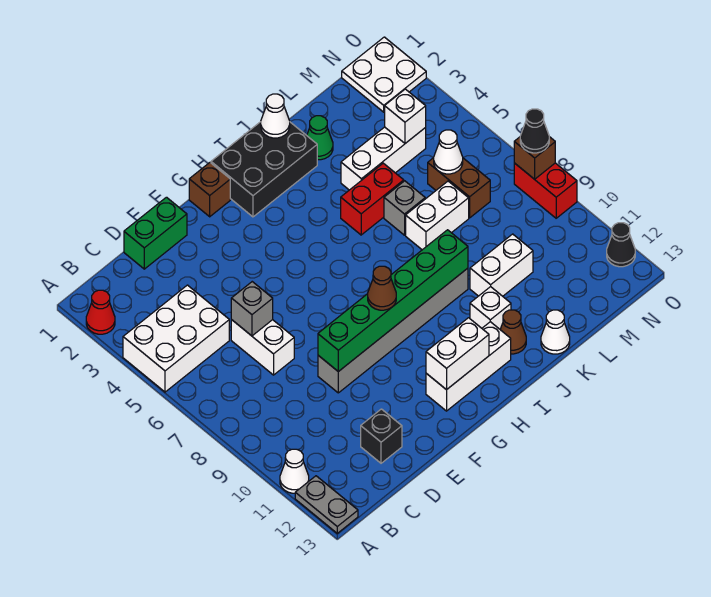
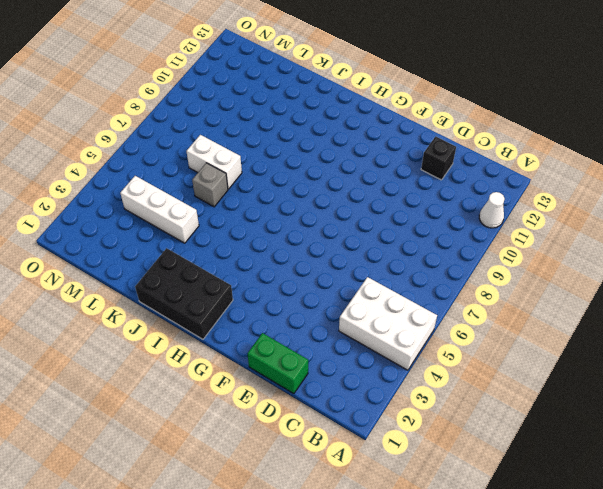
none -> red 1x1 cone [86,290,115,334]
none -> grey 1x2 plate [295,476,358,533]
none -> white 1x2 brick [231,320,294,375]
none -> grey 1x6 brick [318,268,468,393]

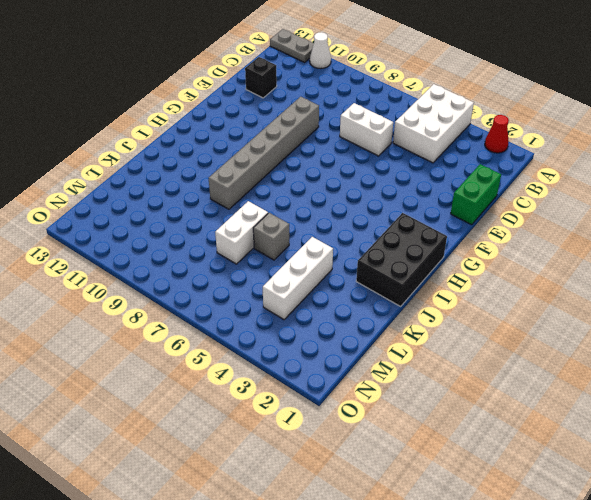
none -> brown 1x1 brick [189,163,230,217]
none -> white 1x3 brick [426,322,511,411]
none -> red 1x2 brick [341,163,404,235]
none -> white 1x1 brick [470,287,511,329]

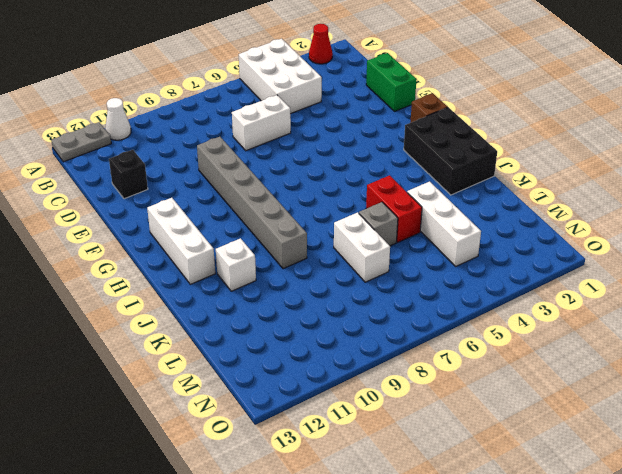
none -> brown 1x1 cone [500,310,526,354]
none -> green 1x1 cone [307,116,333,160]
none -> white 1x2 brick [470,234,533,296]
none -> white 1x1 cone [541,310,570,354]

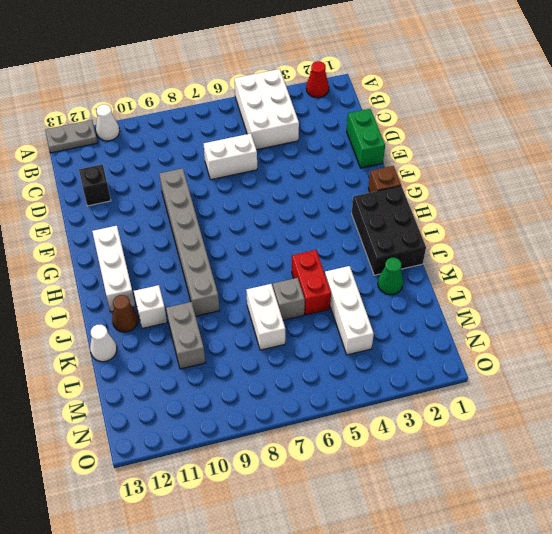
grey 1x2 brick [166,302,205,369] -> white 1x2 brick [470,234,533,296]
none -> brown 1x2 brick [428,158,490,218]
none -> white 2x2 plate [342,37,426,112]
none -> red 1x2 brick [514,163,577,218]
none -> black 1x1 cone [607,223,635,267]

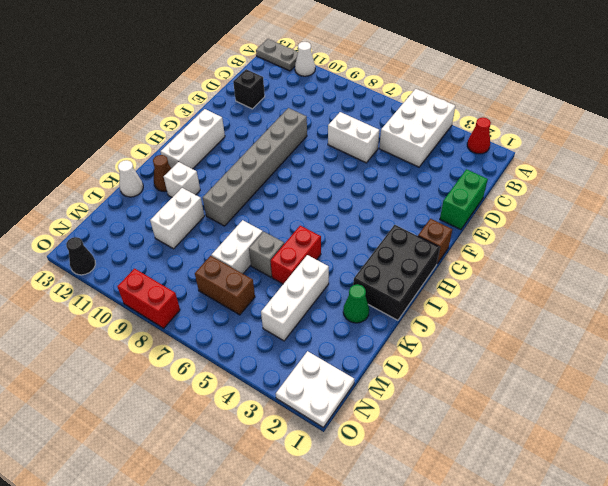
none -> grey 1x1 brick [231,282,273,336]
none -> green 1x6 brick [318,230,468,372]
none -> white 1x2 brick [426,318,489,390]
none -> white 1x1 cone [261,94,290,138]

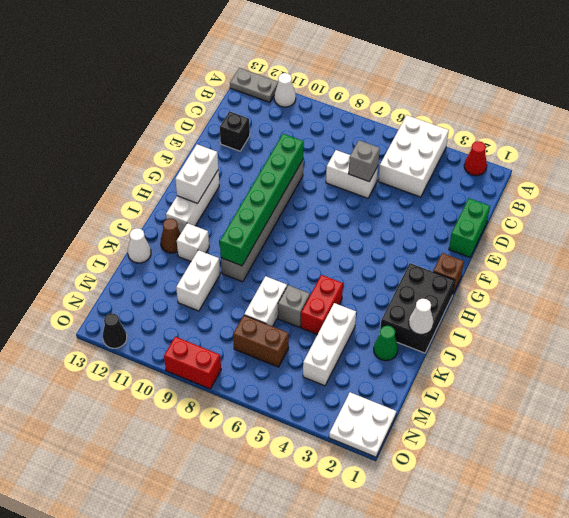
none -> white 1x1 brick [385,89,426,143]
none -> white 1x1 cone [434,130,463,174]
none -> brown 1x1 brick [514,137,555,179]
none -> brown 1x1 cone [368,266,396,310]

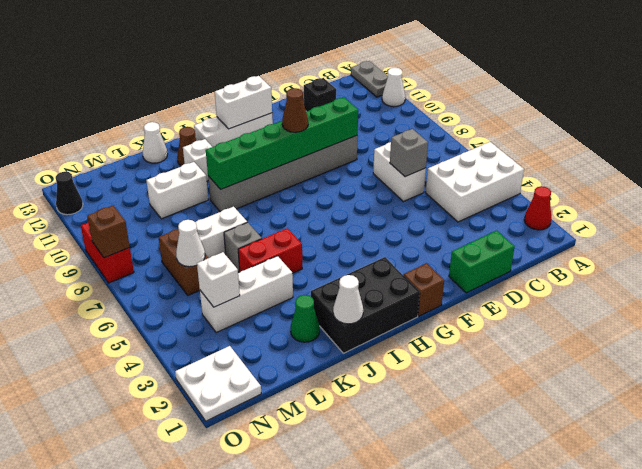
none -> black 1x1 cone [520,109,549,153]

